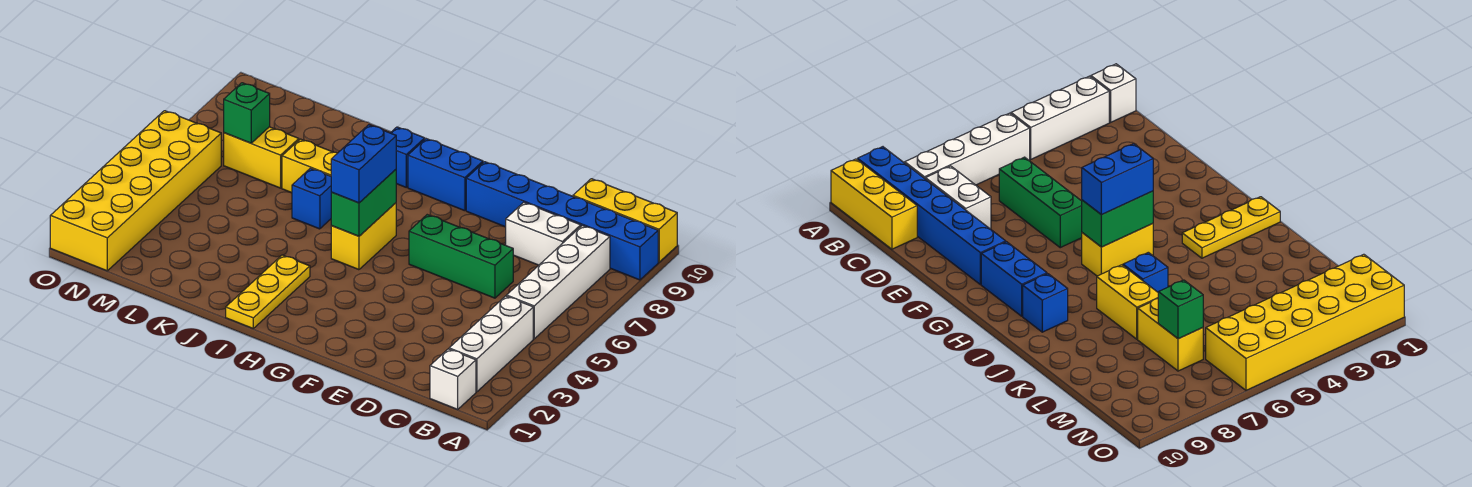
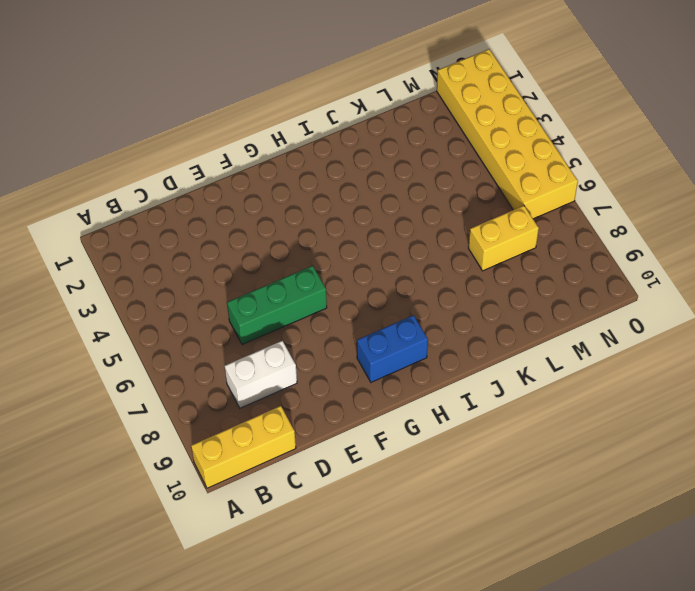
none -> blue 1x6 brick [466,162,658,280]
none -> white 1x1 brick [430,349,476,409]
none -> white 1x3 brick [449,296,533,392]

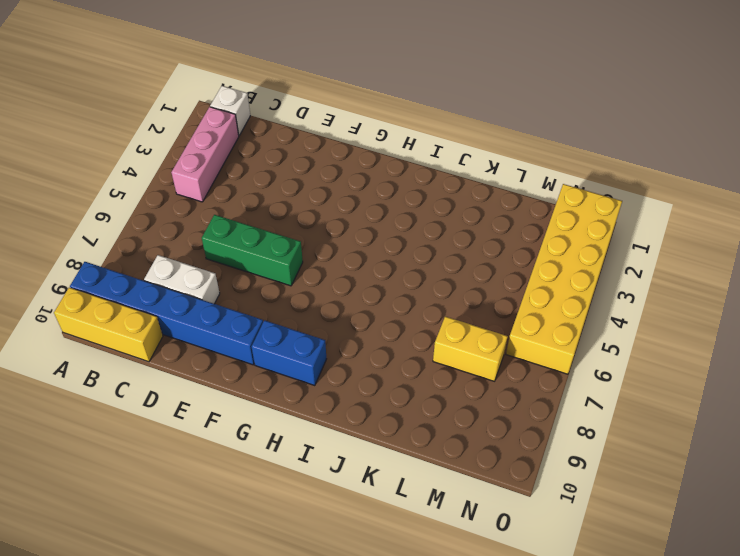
pink 1x3 brick [171,107,239,202] -> white 1x3 brick [449,296,533,392]
none -> white 1x4 brick [507,226,610,339]
none -> yellow 1x2 brick [331,203,396,270]
none -> yellow 1x3 plate [226,255,310,328]

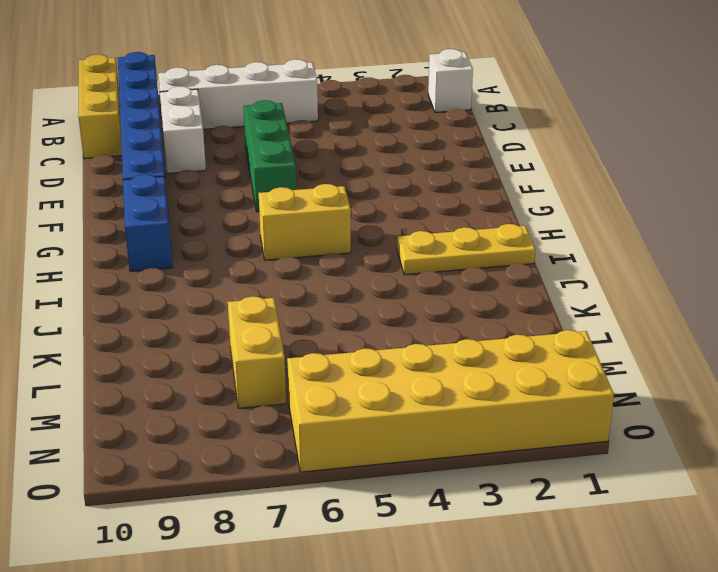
none -> white 1x3 brick [449,296,533,392]
none -> blue 1x1 brick [391,127,425,187]
none -> blue 1x1 brick [292,168,332,229]

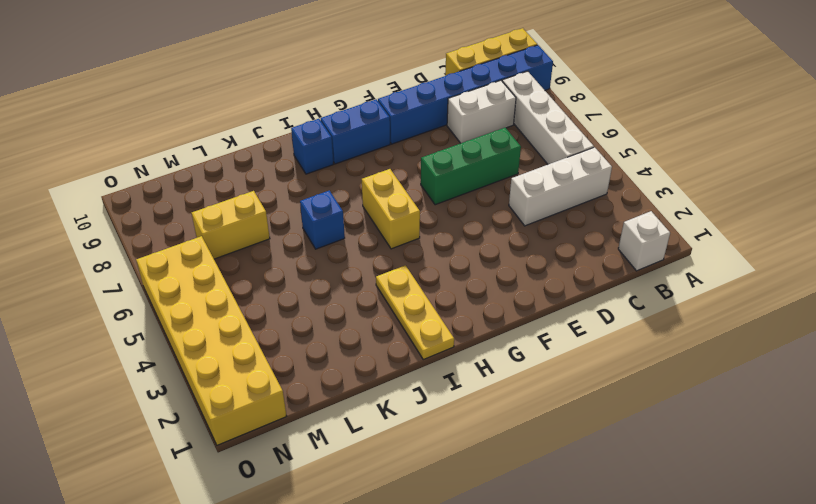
white 1x3 brick [509,147,612,226] -> white 1x3 brick turned to [449,296,533,392]
none -> yellow 1x2 brick [282,139,337,193]
none -> green 1x2 brick [331,170,396,236]
none -> green 1x1 brick [224,83,270,143]

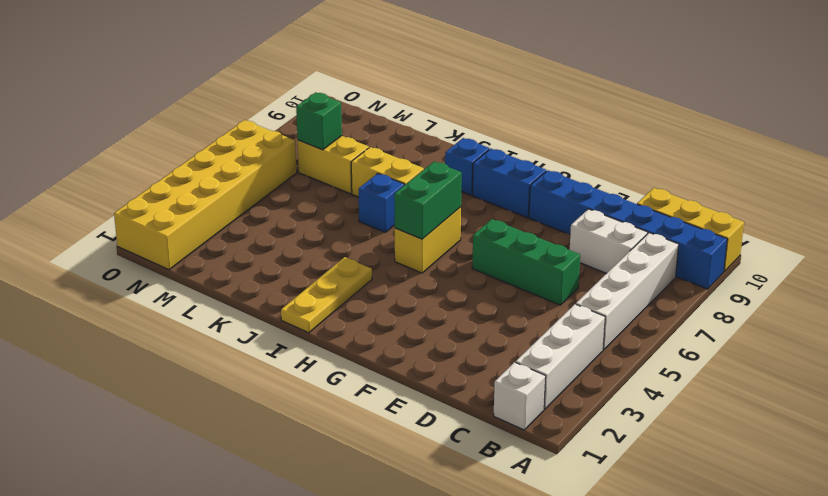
none -> blue 1x2 brick [331,125,396,203]

